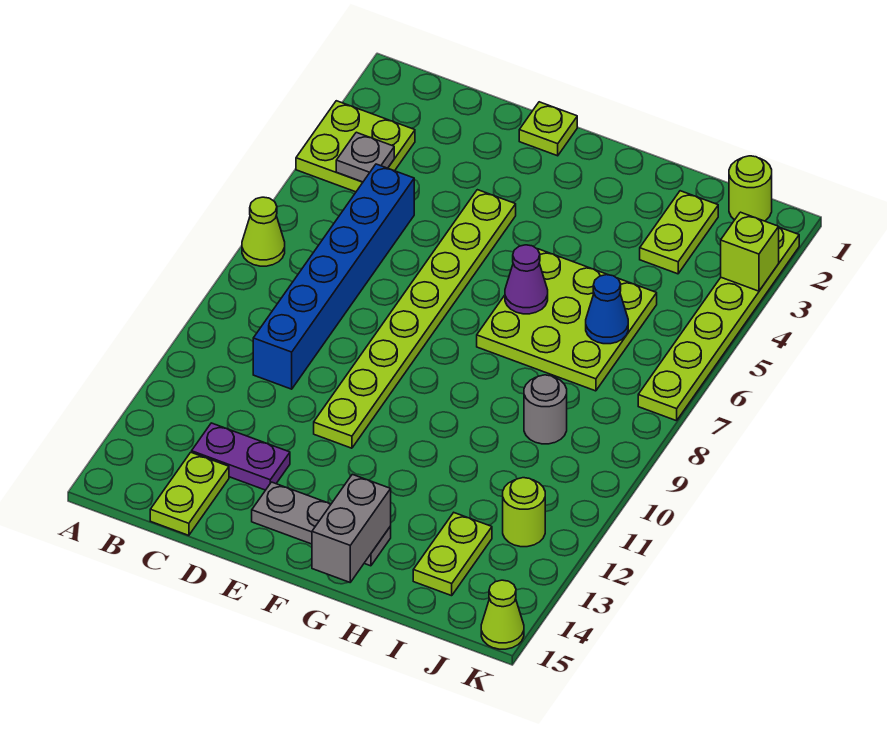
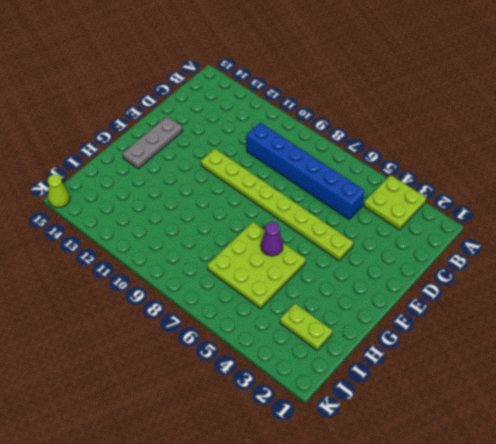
none -> lime 1x1 cone [242,197,285,266]
none -> purple 1x2 plate [192,423,290,490]
none -> lime 1x2 plate [150,452,229,535]

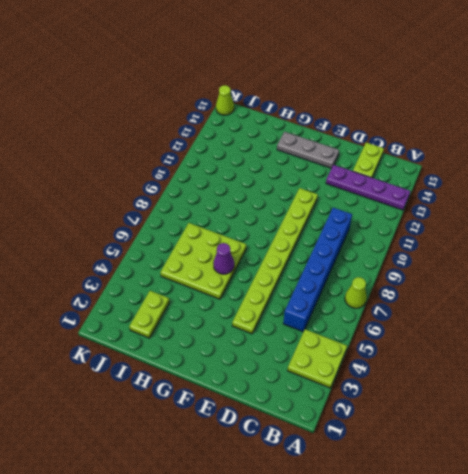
purple 1x4 plate [326,165,410,210] -> purple 1x2 plate [192,423,290,490]
none -> lime 1x1 plate [519,102,577,156]
none -> grey 1x1 round brick [524,375,567,444]
none -> lime 1x2 plate [413,513,492,596]

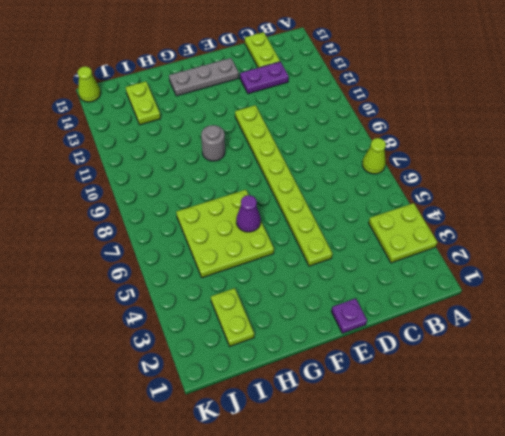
purple 1x1 plate [331,298,367,333] -> lime 1x1 plate [519,102,577,156]
grey 1x1 round brick [201,125,225,161] -> grey 1x1 round brick moved to [524,375,567,444]
none -> blue 1x6 brick [253,164,414,389]
none -> lime 1x1 round brick [729,156,772,221]
none -> lime 1x1 round brick [503,478,545,547]

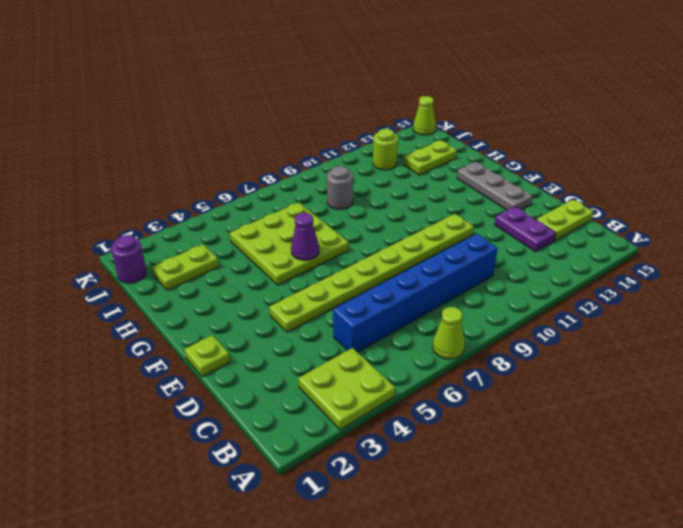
purple 1x1 round brick [111,235,146,283] -> lime 1x1 round brick [729,156,772,221]
none -> lime 1x6 plate [638,227,799,421]
none -> grey 1x1 plate [336,132,394,182]
none -> grey 1x2 brick [312,474,391,582]

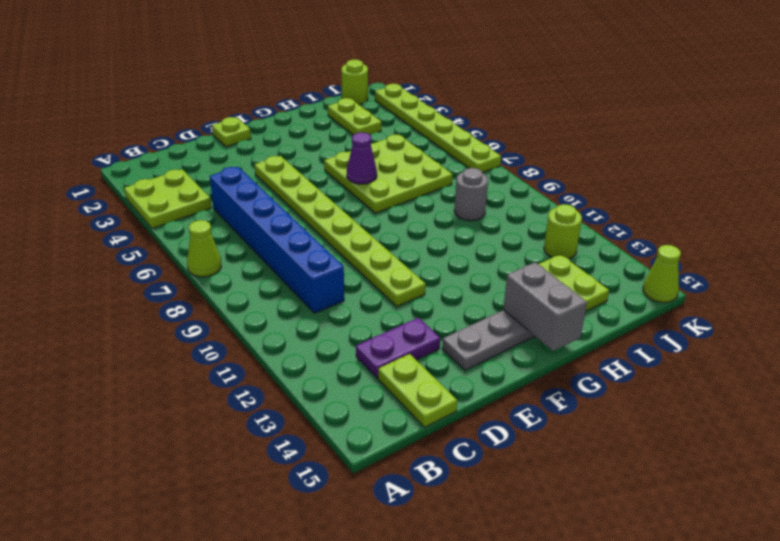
none -> grey 1x1 plate [336,132,394,182]
none -> blue 1x1 cone [586,275,628,344]
none -> lime 1x1 brick [721,212,779,291]

